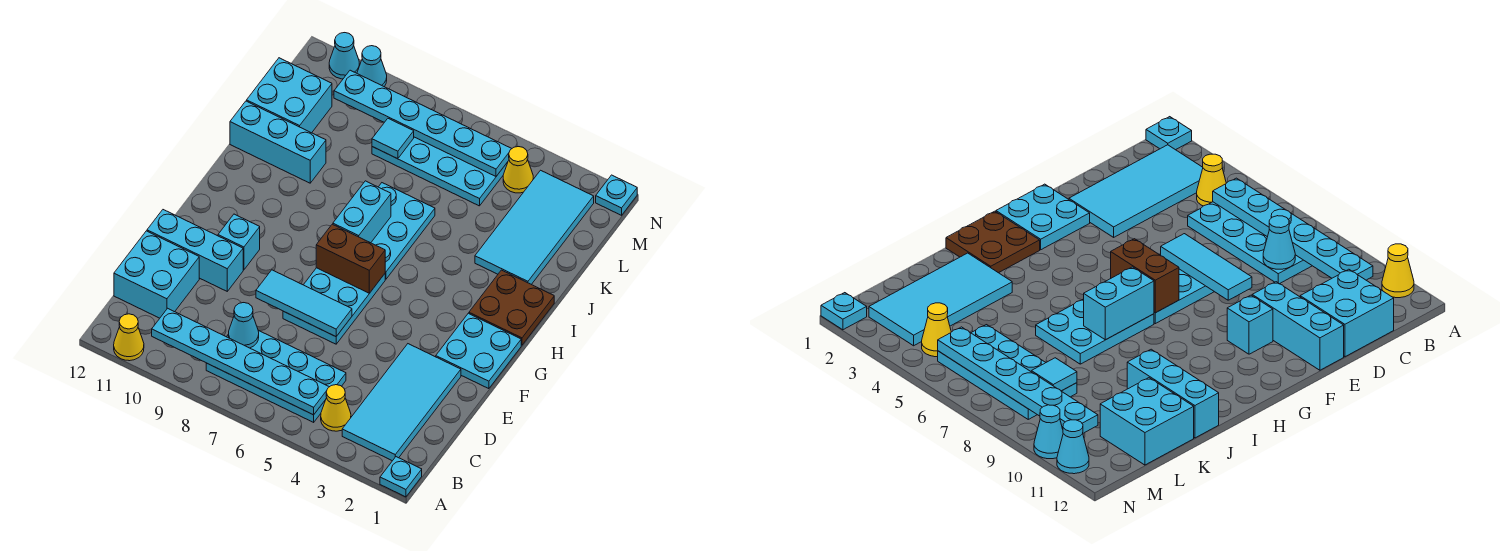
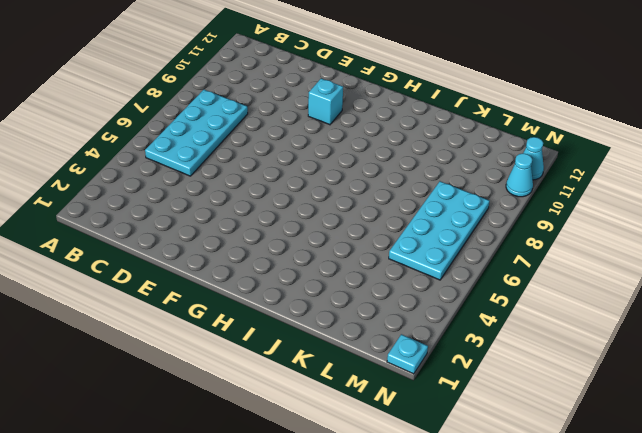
none -> cyan 1x1 plate [380,457,422,497]
none -> yellow 1x1 cone [114,314,144,361]
none -> cyan 2x4 tile [342,344,461,461]

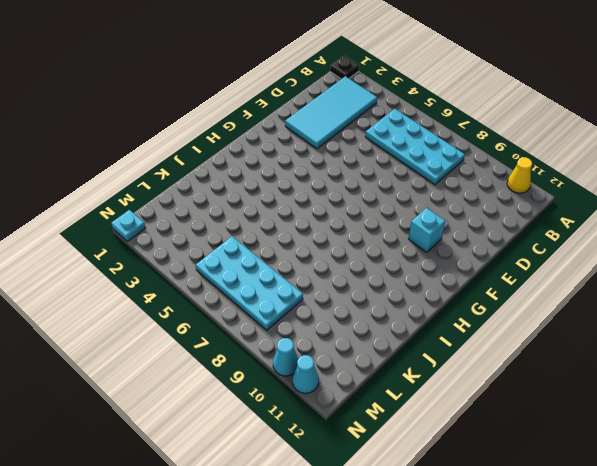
black 1x1 plate [330,56,359,79] -> cyan 1x1 plate [380,457,422,497]
none -> yellow 1x1 cone [321,385,351,431]
none -> cyan 2x2 brick [114,231,199,318]
none -> cyan 2x3 plate [283,268,385,344]

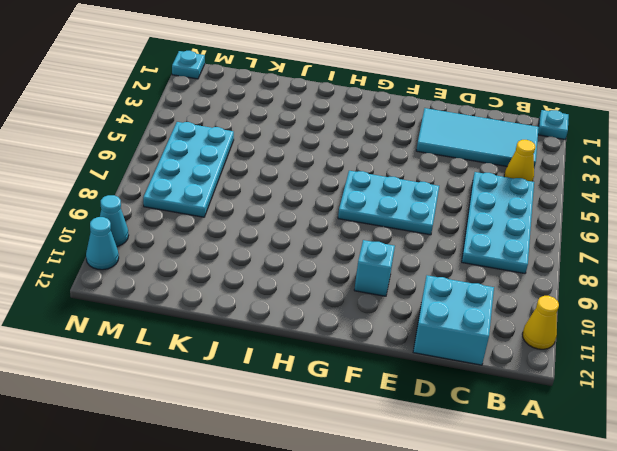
none -> cyan 1x3 brick [147,210,243,291]
none -> cyan 2x2 plate [436,313,521,389]
none -> brown 2x2 plate [469,270,554,345]

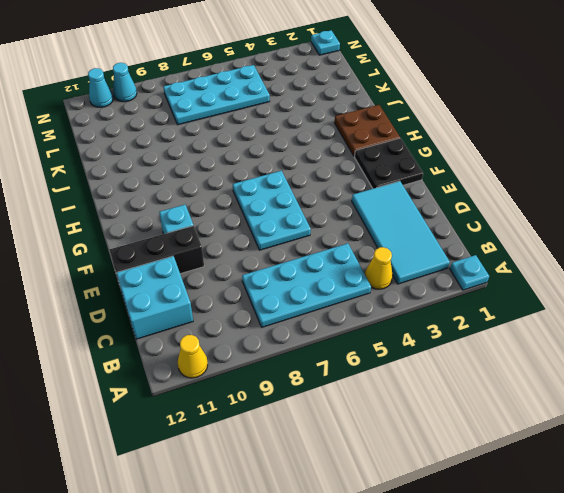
black 1x3 brick [110,226,204,278] -> cyan 1x3 brick [147,210,243,291]
black 2x2 plate [354,138,423,189] -> cyan 2x2 plate [436,313,521,389]
none -> cyan 2x3 plate [371,183,435,279]
none -> cyan 2x4 tile [475,170,594,284]
none -> cyan 1x3 brick [230,101,326,183]

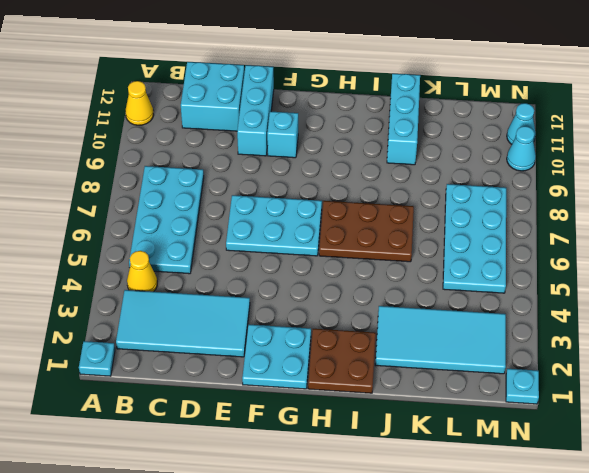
brown 2x3 plate [319,201,414,262] -> cyan 2x3 plate [371,183,435,279]
none -> cyan 2x2 brick [247,58,332,133]
none -> yellow 1x1 cone [503,147,533,193]
none -> cyan 1x6 plate [152,308,329,415]

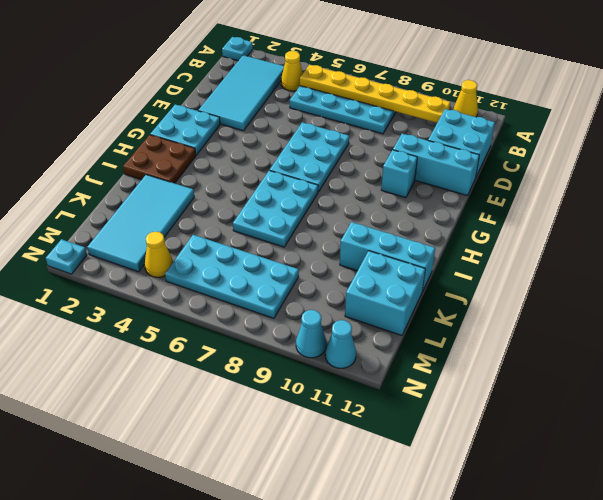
yellow 1x6 plate [300,65,450,123] -> cyan 1x6 plate [152,308,329,415]
none -> cyan 1x1 cone [228,303,259,348]
none -> cyan 1x3 tile [256,270,352,337]
none -> brown 1x2 brick [316,224,385,293]

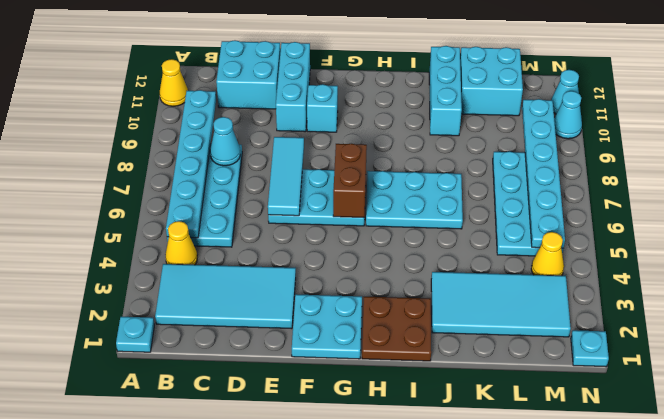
none -> cyan 1x2 brick [333,181,391,243]
none -> cyan 1x1 tile [372,119,414,159]

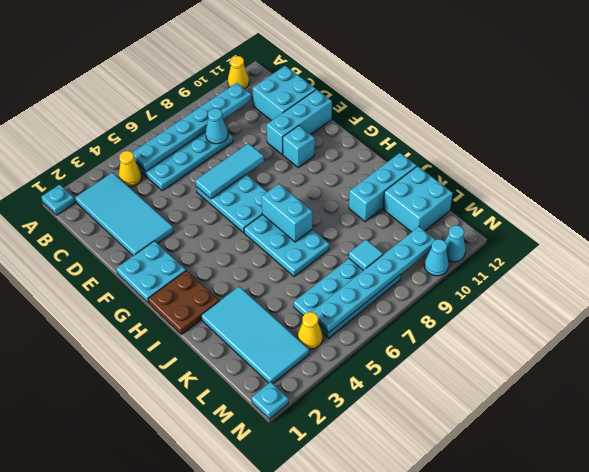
none -> brown 1x2 brick [316,224,385,293]

